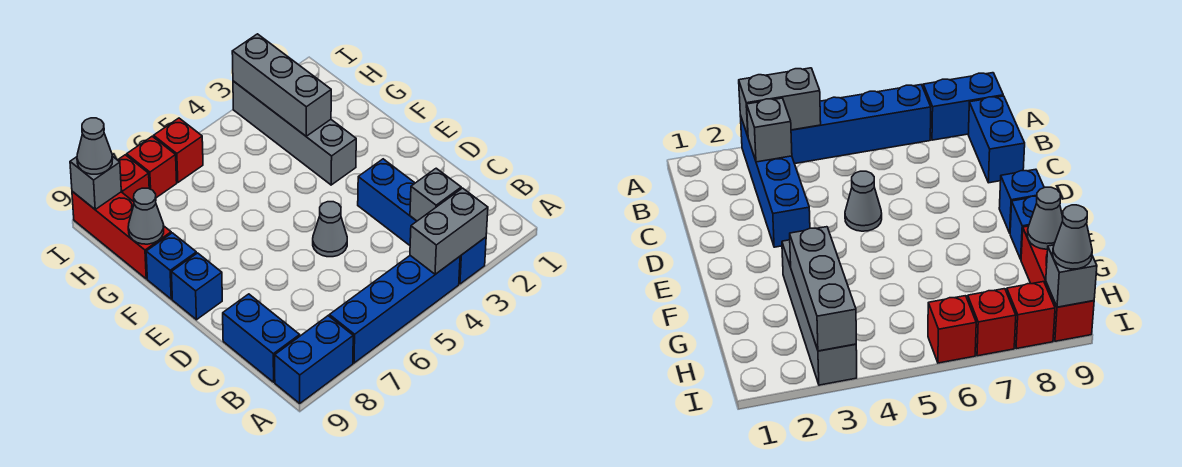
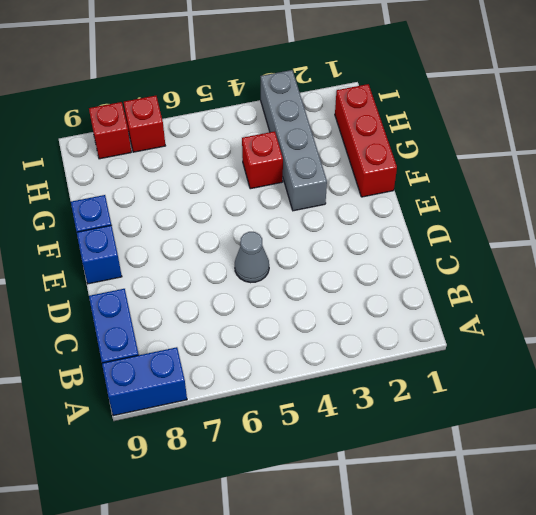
red 1x3 brick [335,84,397,197] -> red 1x3 brick moved to [72,191,171,279]
red 1x1 brick [242,131,283,189] -> red 1x1 brick moved to [154,118,203,182]
none -> blue 1x4 brick [358,159,486,284]
none -> blue 1x4 brick [329,256,460,363]
none -> grey 1x2 brick [410,188,488,274]

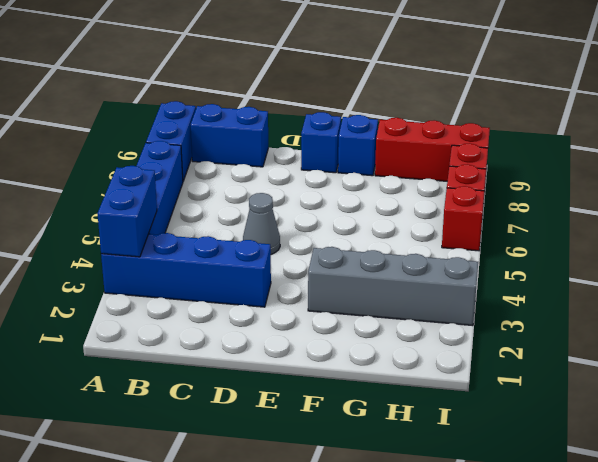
blue 1x2 brick [97,166,157,257] -> grey 1x2 brick [410,188,488,274]
none -> grey 1x1 brick [410,168,461,221]
none -> grey 1x3 brick [232,34,331,136]
none -> grey 1x1 cone [128,188,164,244]

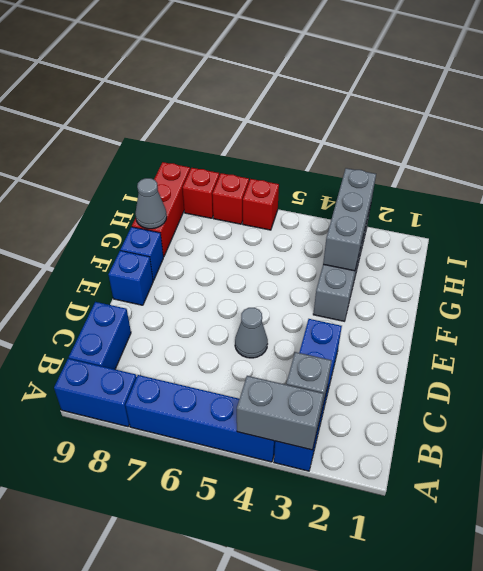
none -> grey 1x1 brick [70,156,121,209]
none -> grey 1x1 cone [77,118,113,174]

